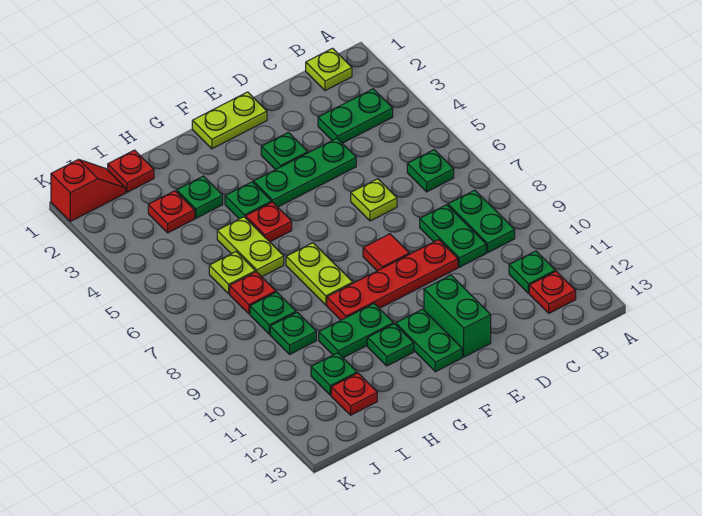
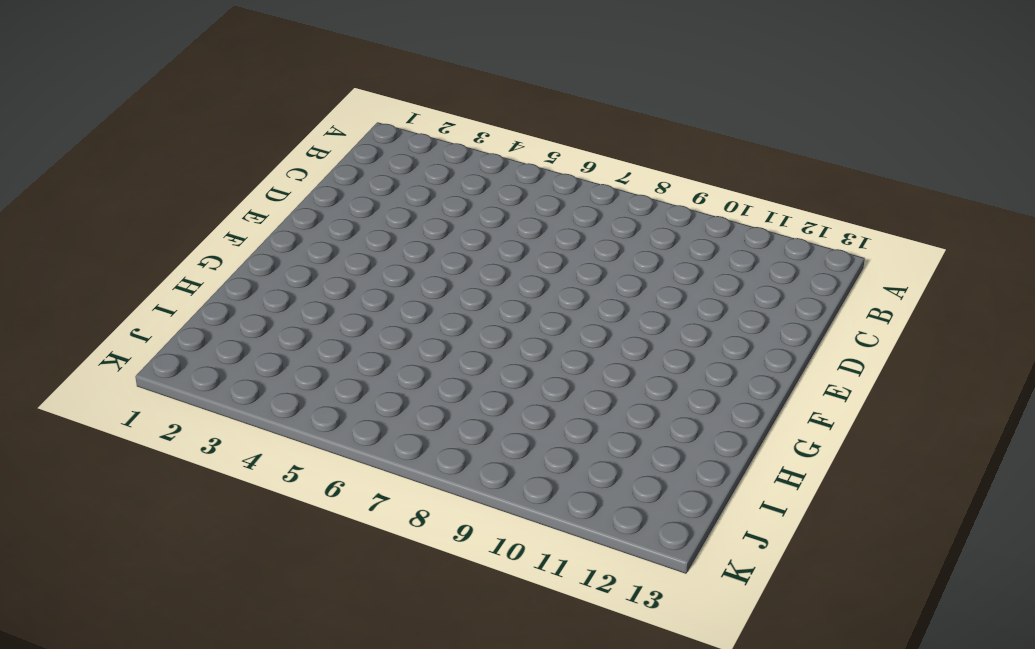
none -> lime 1x1 plate [306,48,352,91]
none -> green 1x2 plate [318,89,393,143]
none -> green 1x1 plate [407,150,454,192]
none -> green 1x2 plate [448,190,515,252]

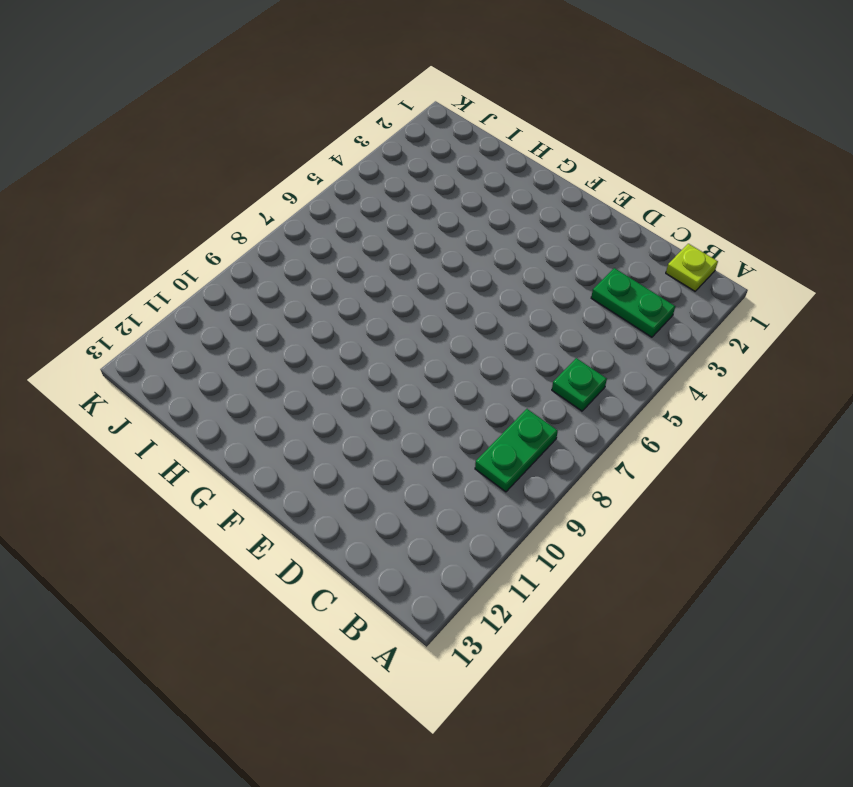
none -> green 1x1 plate [509,251,555,293]
none -> red 1x1 plate [529,271,576,313]
none -> green 1x2 plate [420,205,486,267]
none -> green 1x3 plate [253,138,356,207]

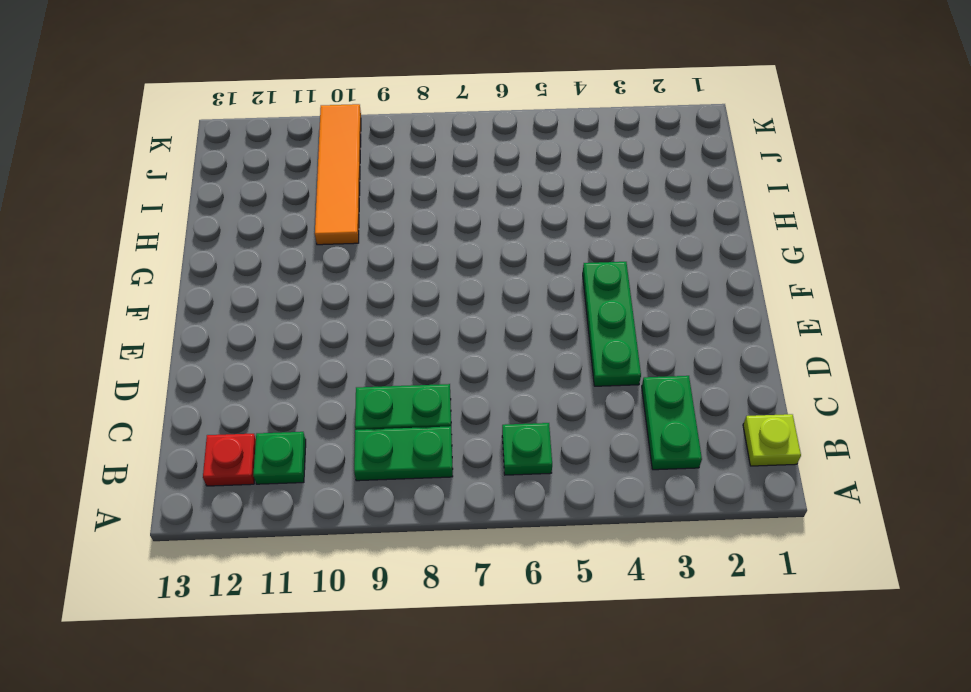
orange 1x4 tile [315,104,361,245] -> green 1x2 plate [319,304,393,358]
none -> lime 1x1 plate [351,179,397,221]
none -> red 1x4 plate [327,240,458,320]
none -> lime 1x2 plate [192,92,267,149]
none -> green 1x1 plate [261,132,308,170]

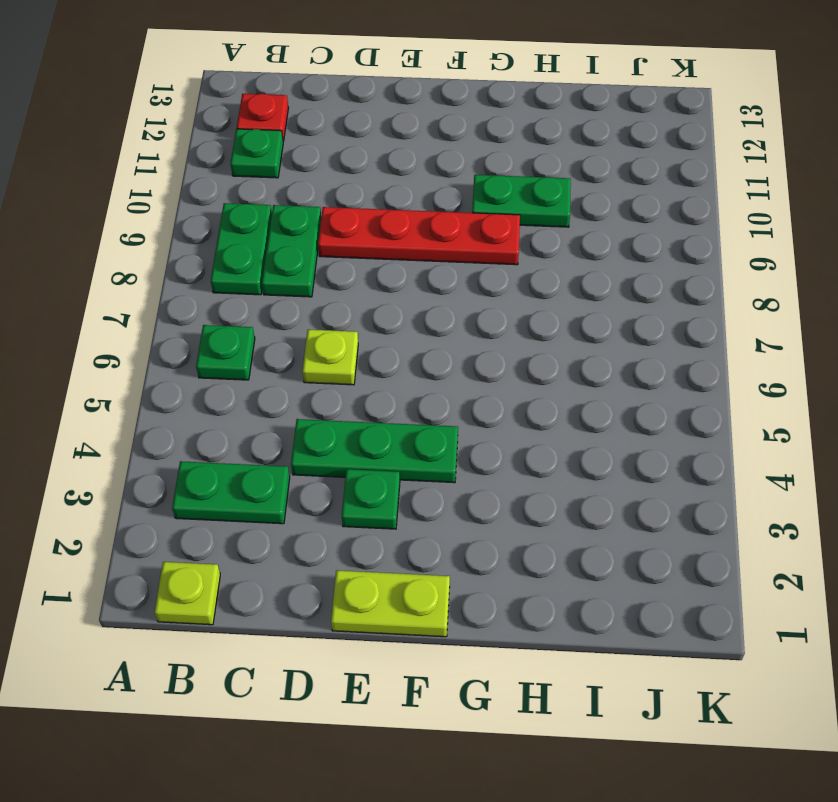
none -> red 1x1 tile [363,234,409,271]
none -> green 1x2 brick [424,275,491,357]
none -> green 1x2 plate [396,309,462,372]
none -> green 1x1 plate [225,182,271,219]

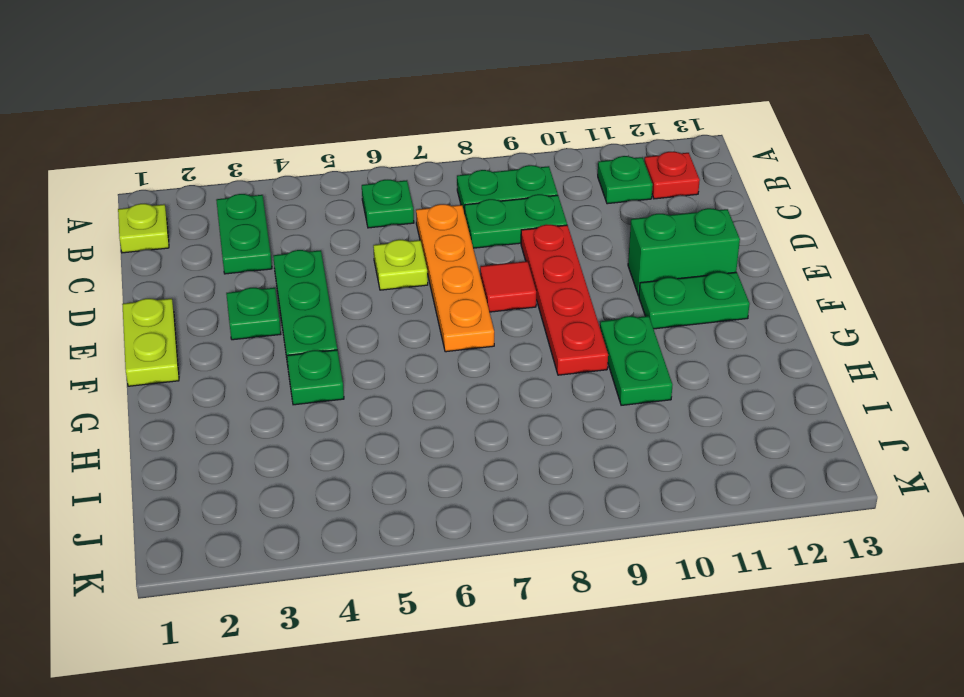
orange 1x4 plate [416,204,494,352] -> none
none -> red 1x1 plate [245,202,292,242]
none -> lime 1x2 plate [286,243,353,305]
none -> green 1x1 plate [367,324,414,366]
none -> green 1x1 plate [177,176,223,218]

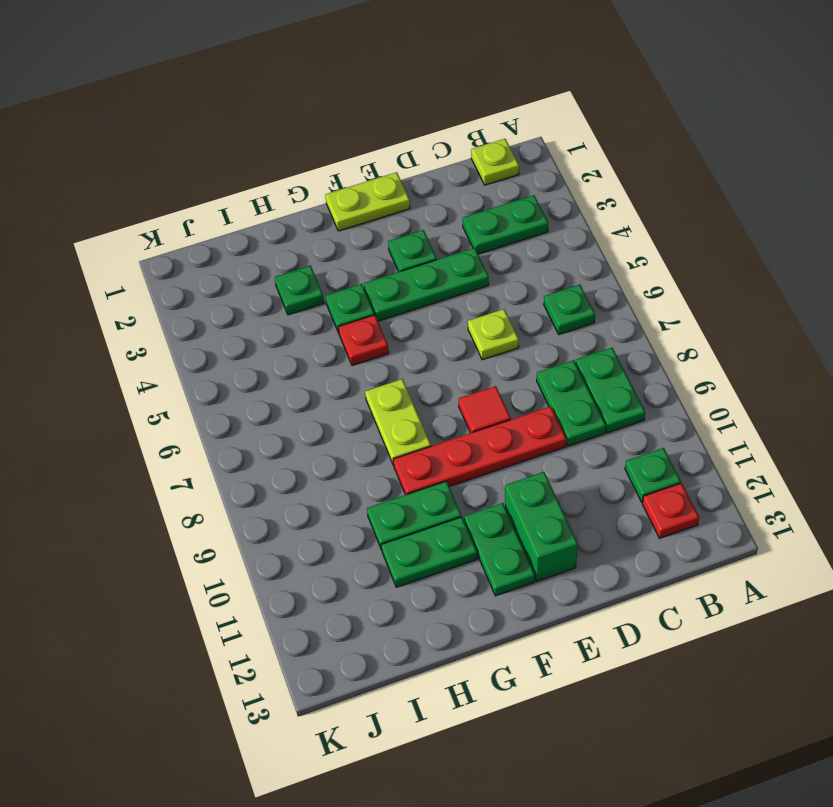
green 1x2 plate [381,517,477,587] -> green 1x1 plate [367,324,414,366]
none -> lime 1x2 plate [217,217,284,277]
none -> red 1x1 plate [108,150,154,192]
none -> red 1x1 plate [148,191,195,233]
none -> lime 1x1 plate [209,252,256,294]

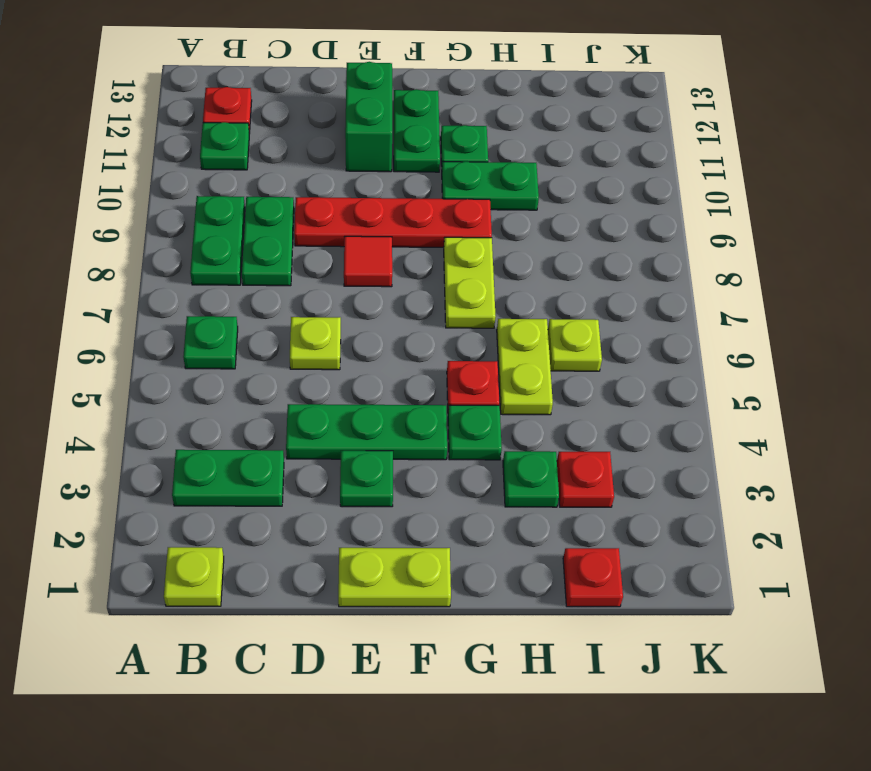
none -> red 1x1 plate [230,272,276,314]
none -> green 1x1 plate [250,292,296,334]
none -> green 1x1 plate [270,312,316,354]
none -> green 1x1 plate [311,353,357,395]

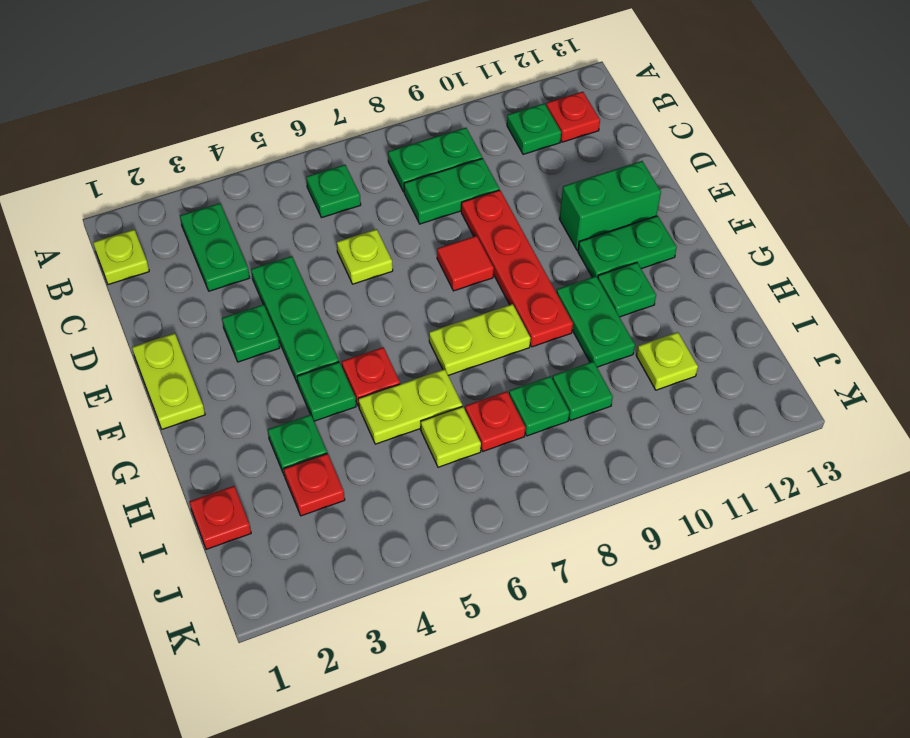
lime 1x1 plate [636,332,698,390] -> green 1x1 plate [311,353,357,395]
none -> red 1x1 plate [331,373,377,415]
none -> red 1x2 slope [51,159,126,221]

